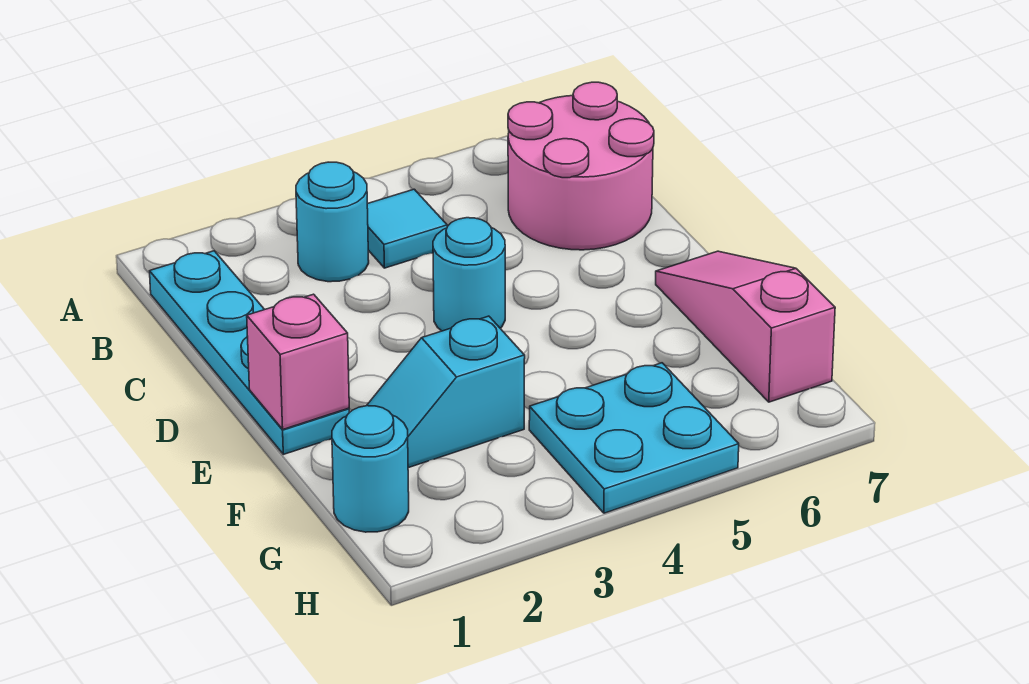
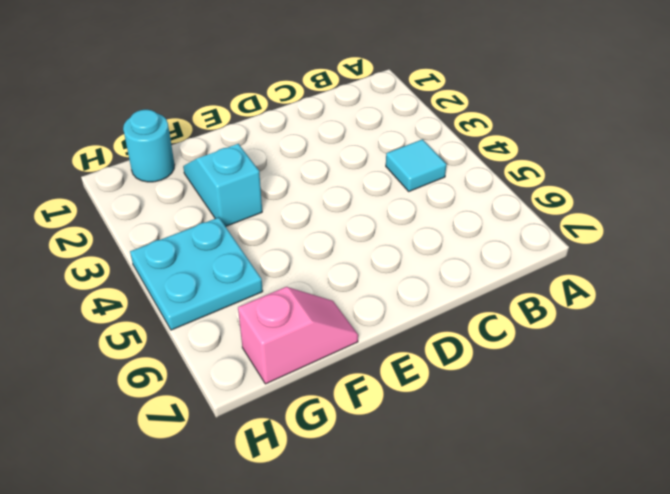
pink 1x2 slope [238,287,358,384] -> pink 1x3 slope [656,251,835,402]
none -> cyan 1x4 plate [150,251,350,454]
none -> cyan 1x1 round brick [296,162,369,282]

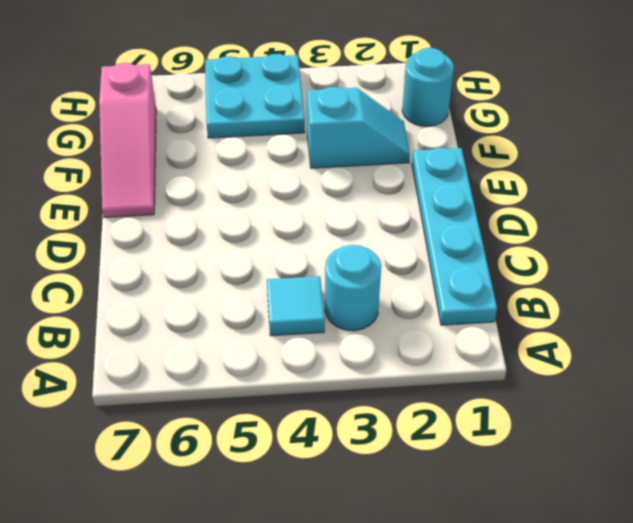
none -> pink 2x2 round brick [508,82,654,250]
none -> cyan 1x1 round brick [433,218,505,331]

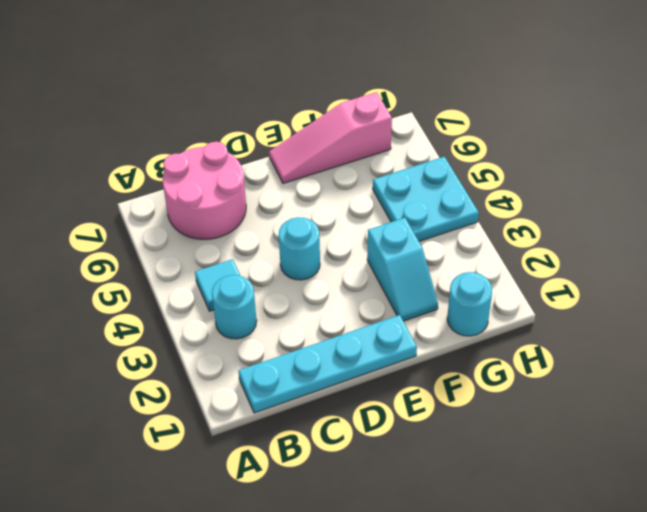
none -> pink 1x1 brick [247,294,349,429]

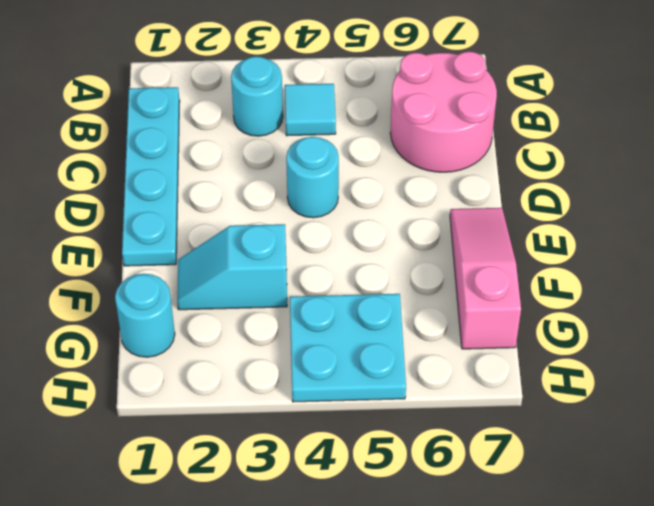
none -> pink 1x1 brick [247,294,349,429]

